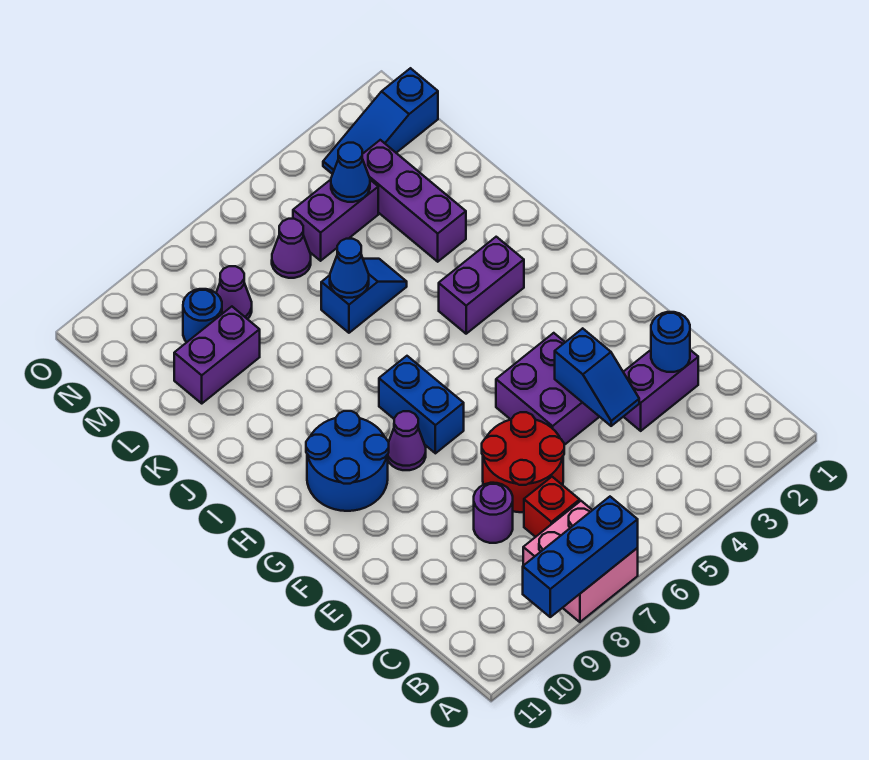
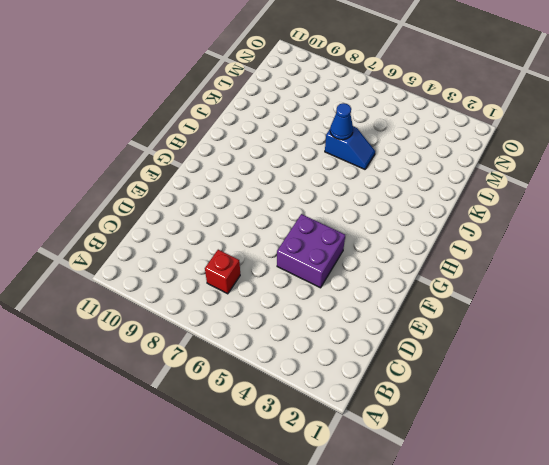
none -> pink 2x2 brick [523,501,638,622]
none -> purple 1x2 brick [624,350,698,431]
none -> red 2x2 round brick [482,412,564,512]

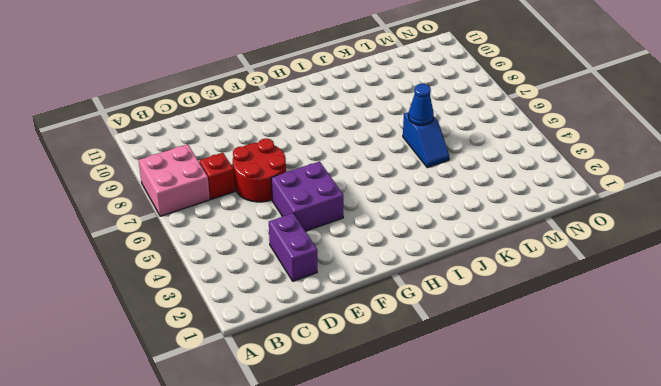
none -> purple 1x1 round brick [474,483,513,543]
none -> blue 1x2 brick [379,356,464,453]
none -> purple 1x1 cone [387,411,426,470]

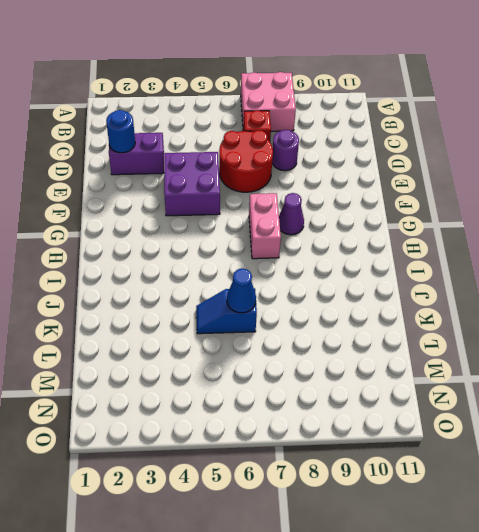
pink 1x2 brick [249,193,281,259] -> blue 1x2 brick [379,356,464,453]
none -> blue 2x2 round brick [306,411,389,511]
none -> purple 1x2 brick [439,237,524,334]
none -> purple 1x3 brick [362,140,466,262]

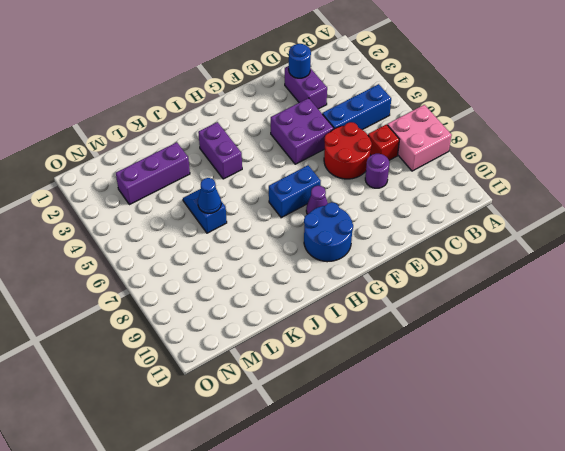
blue 1x3 brick [322,84,391,130] -> blue 1x3 brick turned to [523,497,638,617]
none -> purple 1x2 brick [174,307,260,403]
none -> purple 1x2 brick [293,180,378,261]
none -> purple 1x1 cone [272,219,311,278]

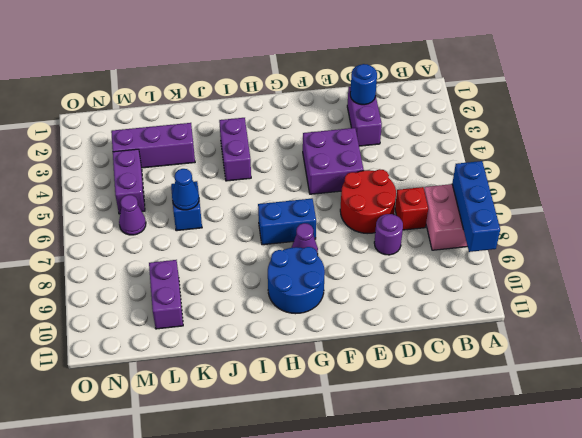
none -> purple 1x1 cone [216,266,252,319]
none -> blue 1x1 round brick [183,289,222,342]
none -> blue 1x3 slope [323,68,438,174]

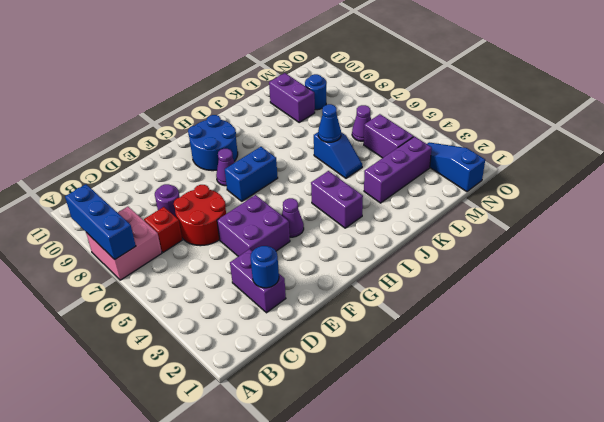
purple 1x1 cone [282,198,304,237] -> purple 1x1 cone moved to [216,266,252,319]
none -> blue 1x2 slope [555,328,639,426]
none -> blue 1x1 cone [331,143,370,202]

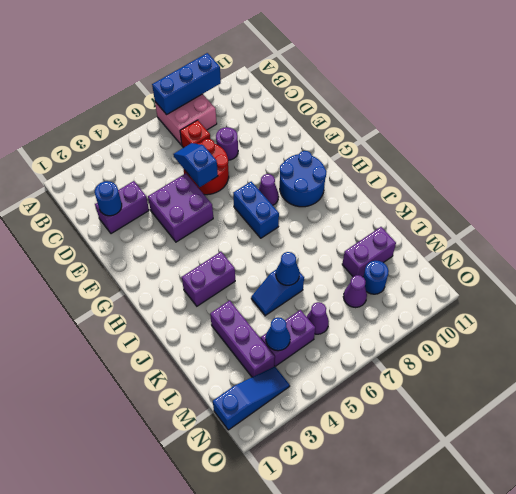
blue 1x2 slope [173,143,218,187] -> blue 1x2 slope moved to [555,328,639,426]

